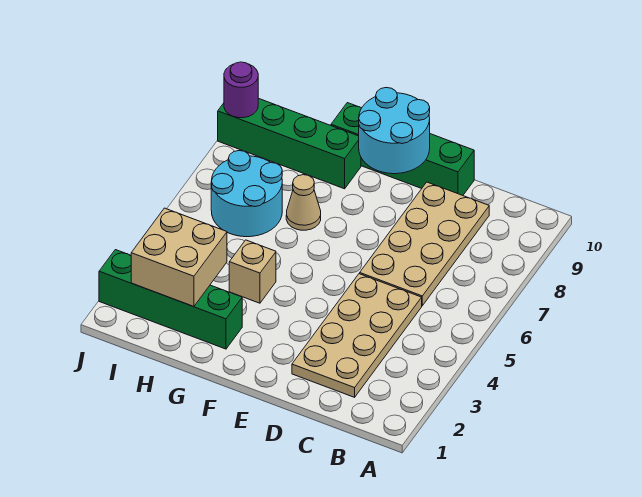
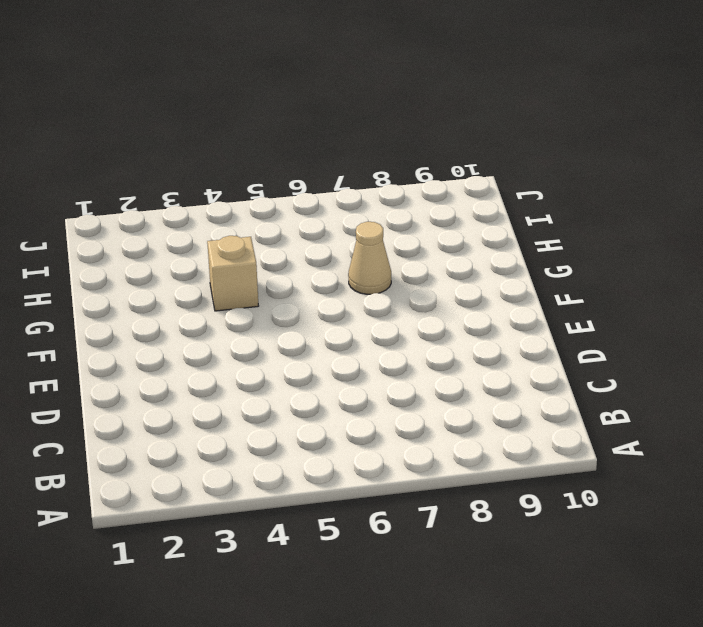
none -> tan 2x4 plate [292,274,422,397]
none -> tan 2x4 plate [360,182,489,306]

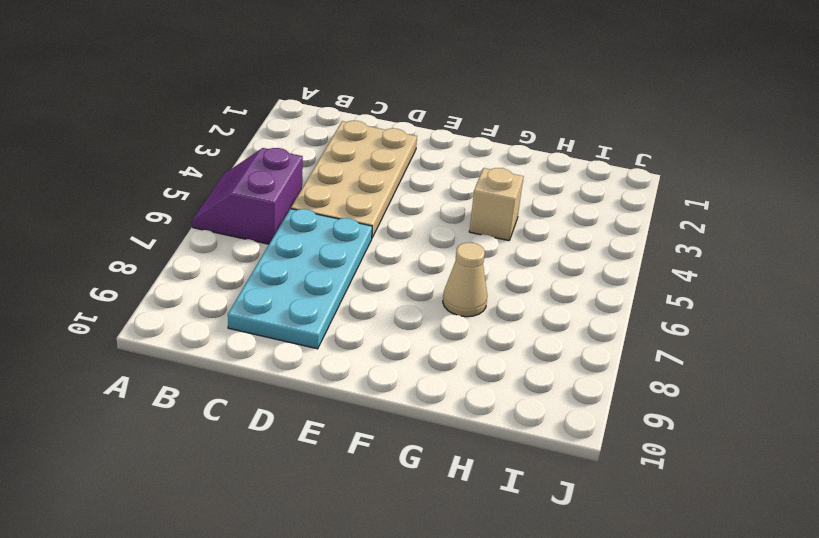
purple 2x2 slope [192,148,303,244] -> none
cyan 2x4 plate [228,209,372,349] -> tan 2x4 plate [360,182,489,306]
none -> green 1x4 brick [331,103,474,195]
none -> green 1x4 brick [99,250,242,349]

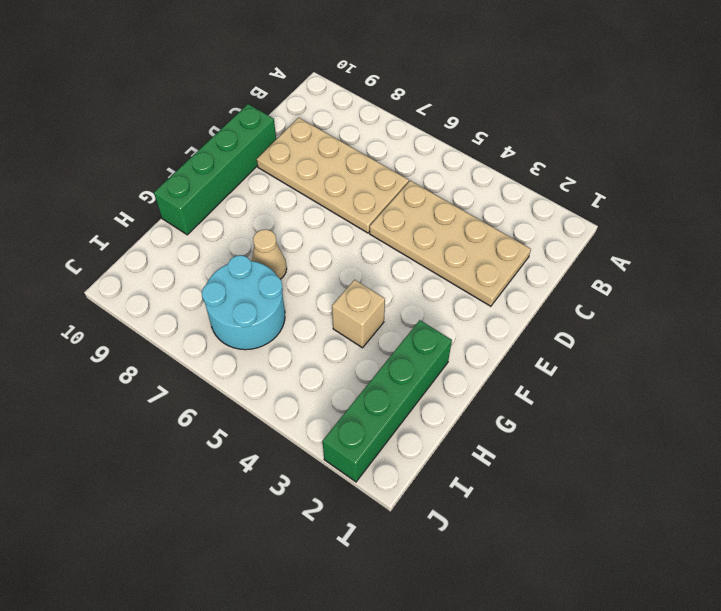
none -> green 1x4 brick [218,98,361,189]
none -> cyan 2x2 round brick [359,88,430,174]

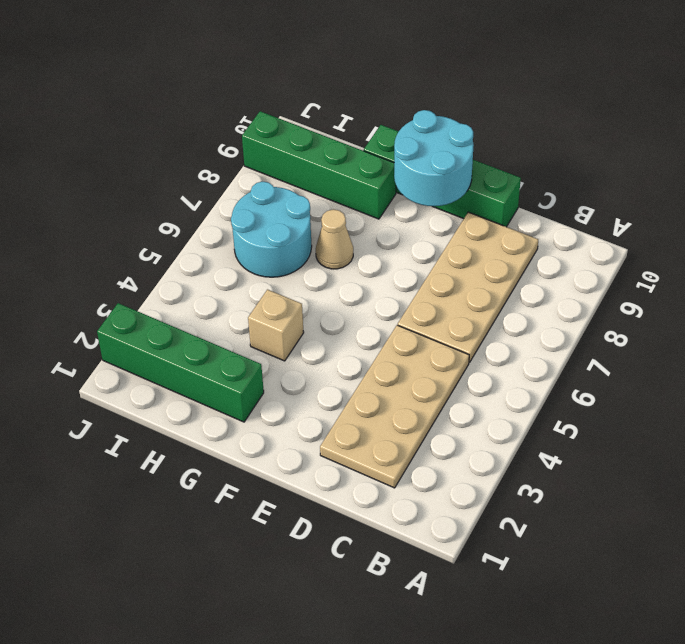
none -> tan 2x2 brick [131,208,227,307]
none -> purple 1x1 round brick [224,62,258,118]

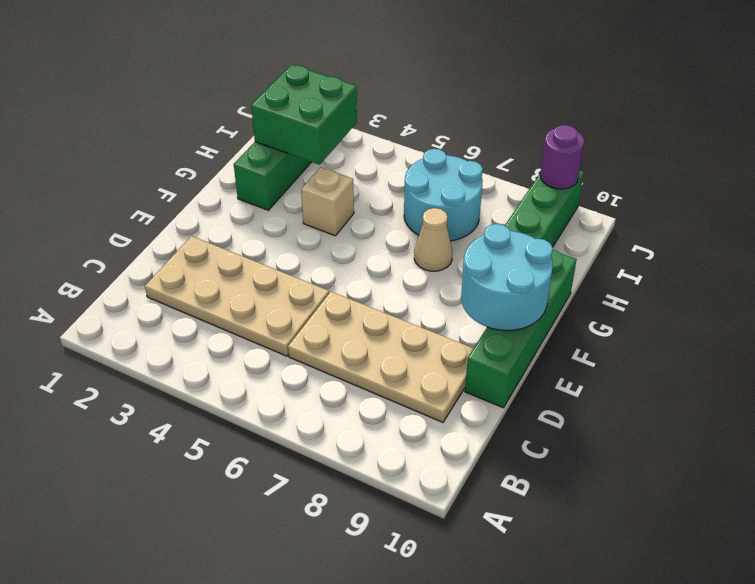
green 2x2 brick [251,64,357,165] -> tan 2x2 brick [131,208,227,307]

